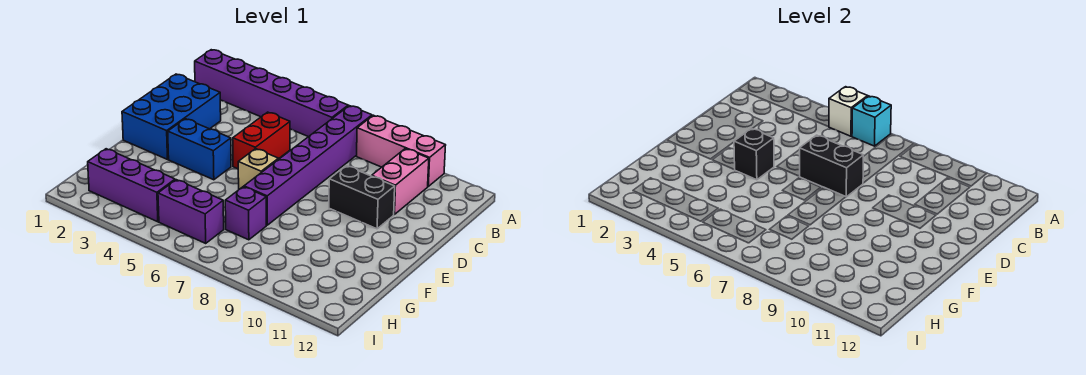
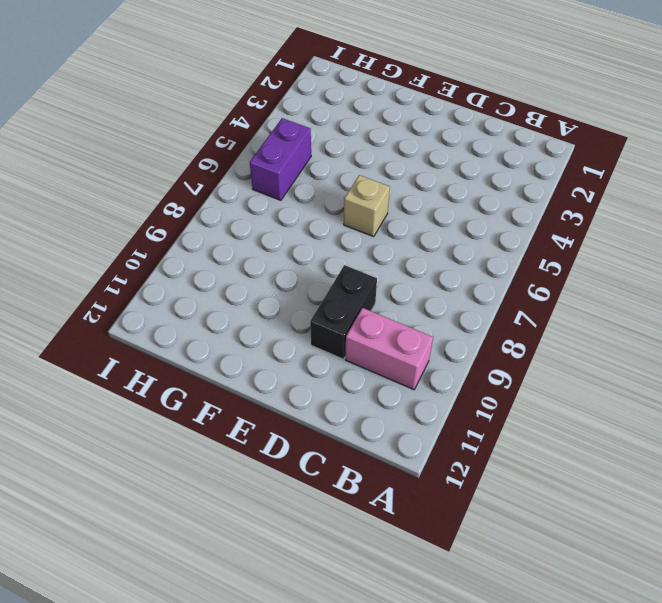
none -> purple 1x6 brick [195,50,348,137]
none -> purple 1x6 brick [244,106,372,225]
none -> pink 1x3 brick [357,115,446,186]

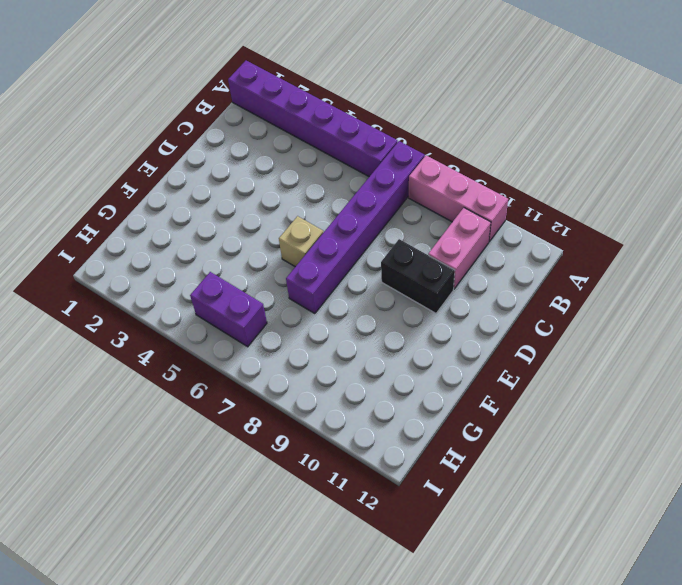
none -> blue 2x3 brick [122,74,221,159]
none -> red 1x2 brick [233,112,290,169]
none -> blue 1x2 brick [168,119,231,180]

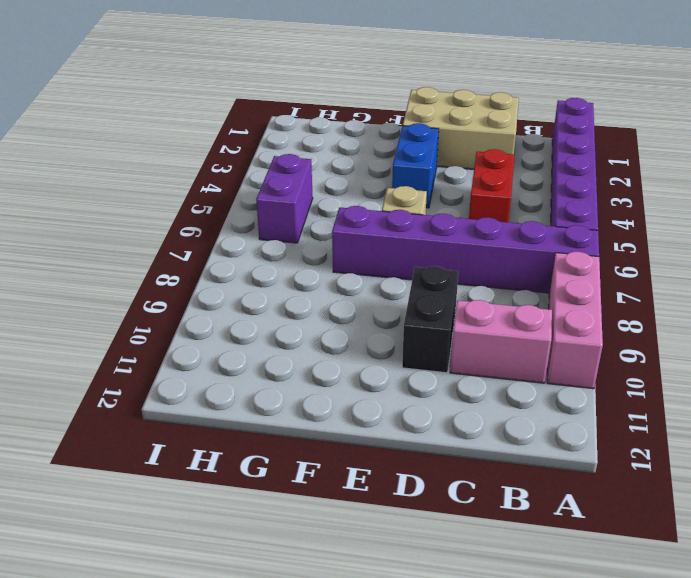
tan 2x3 brick [403,87,519,169] -> blue 2x3 brick [122,74,221,159]
red 1x2 brick [469,149,514,222] -> red 1x2 brick turned to [233,112,290,169]
none -> purple 1x1 brick [225,187,266,240]
none -> purple 1x3 brick [88,149,175,222]
none -> white 1x1 brick [829,87,868,136]

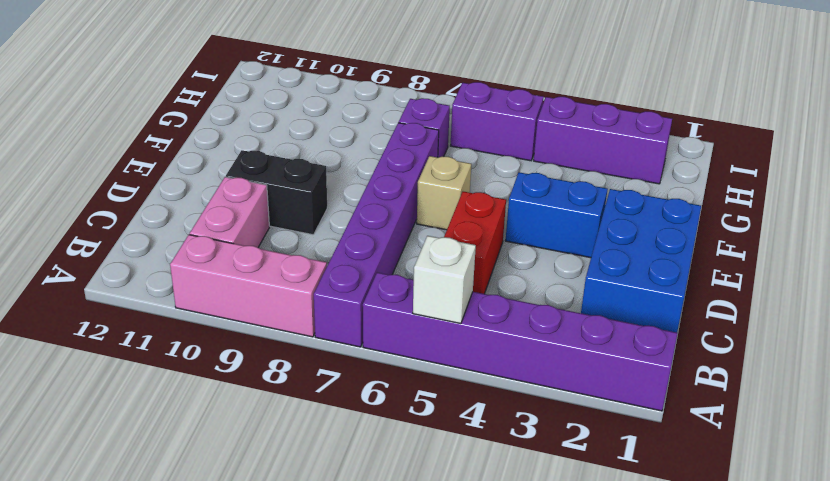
none -> cyan 1x1 brick [852,96,891,146]
none -> black 1x2 brick [800,135,863,197]
none -> black 1x1 brick [734,129,774,180]

